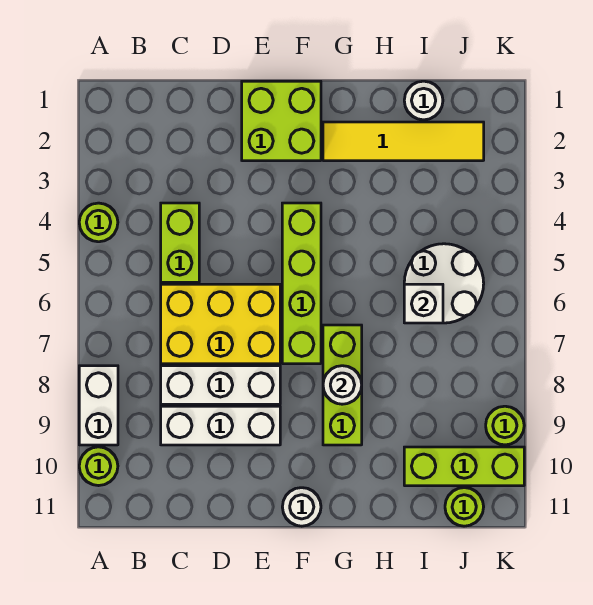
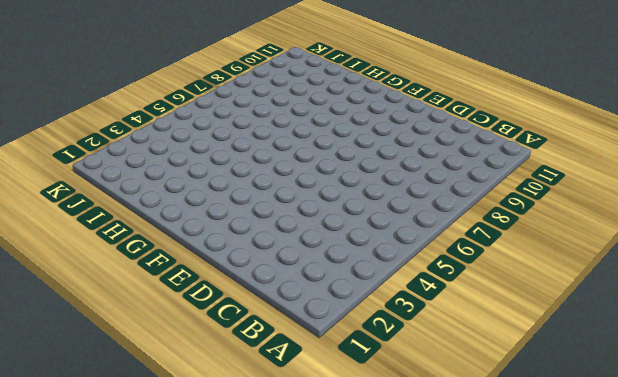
none -> lime 1x1 round brick [79,203,118,242]
none -> white 1x2 brick [79,366,118,445]
none -> lime 1x1 round brick [79,447,118,486]

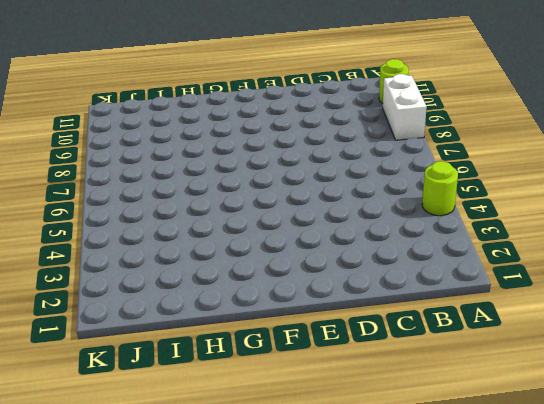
none -> lime 1x2 brick [161,203,199,282]
none -> yellow 2x3 brick [161,284,280,364]
none -> white 1x3 brick [161,366,280,404]

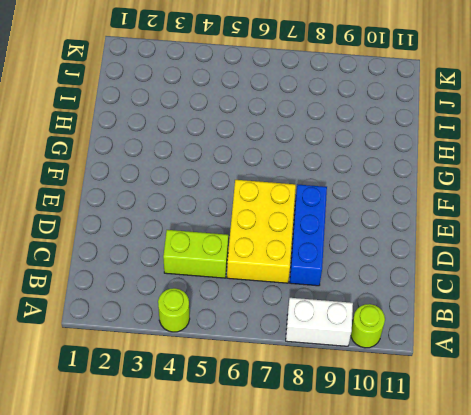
blue 1x3 brick [290,185,327,286] -> white 1x3 brick [161,366,280,404]
none -> white 1x3 brick [161,406,280,445]
none -> lime 2x2 brick [242,81,321,161]
none -> lime 1x4 brick [282,203,321,364]

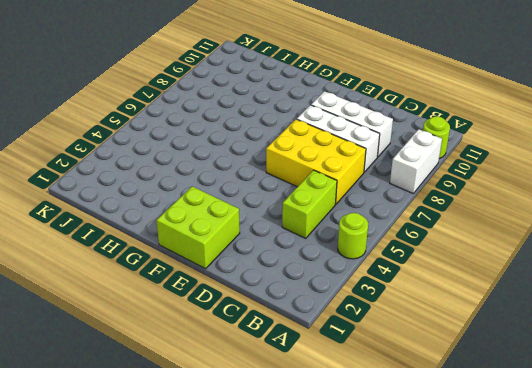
none -> lime 1x4 brick [282,203,321,364]
none -> white 1x1 round brick [282,488,321,526]
none -> yellow 1x4 tile [323,122,484,161]

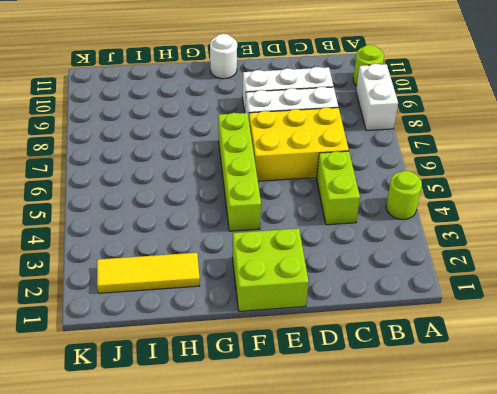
yellow 1x3 tile [97,253,200,293] -> yellow 1x4 tile [323,122,484,161]
none -> lime 1x3 brick [323,325,362,445]
none -> white 1x1 round brick [404,81,443,120]
none -> white 2x2 round brick [404,244,484,323]

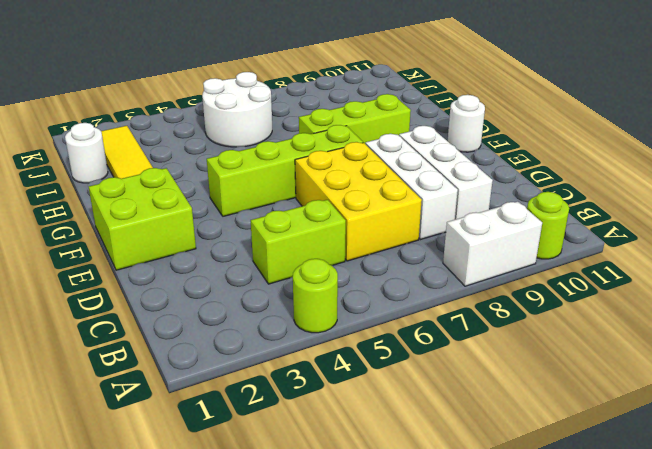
none -> lime 1x3 brick [404,447,524,486]
none -> lime 1x1 round brick [445,488,484,526]
none -> lime 1x1 round brick [486,406,524,445]

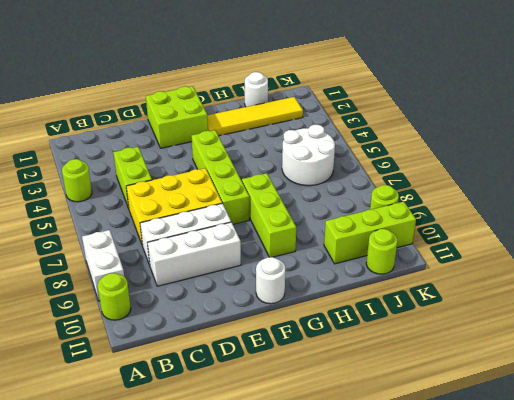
none -> white 1x1 round brick [323,366,362,404]
none -> white 1x1 brick [404,284,443,323]

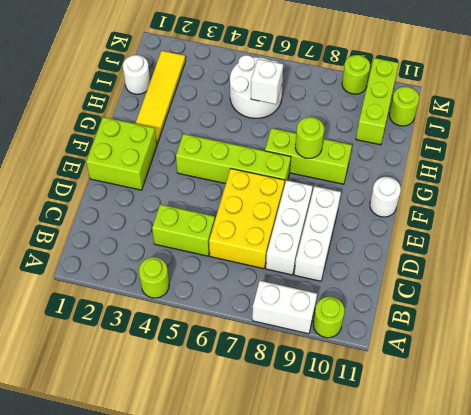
lime 1x1 round brick [295,117,324,158] -> white 1x1 round brick [323,366,362,404]

